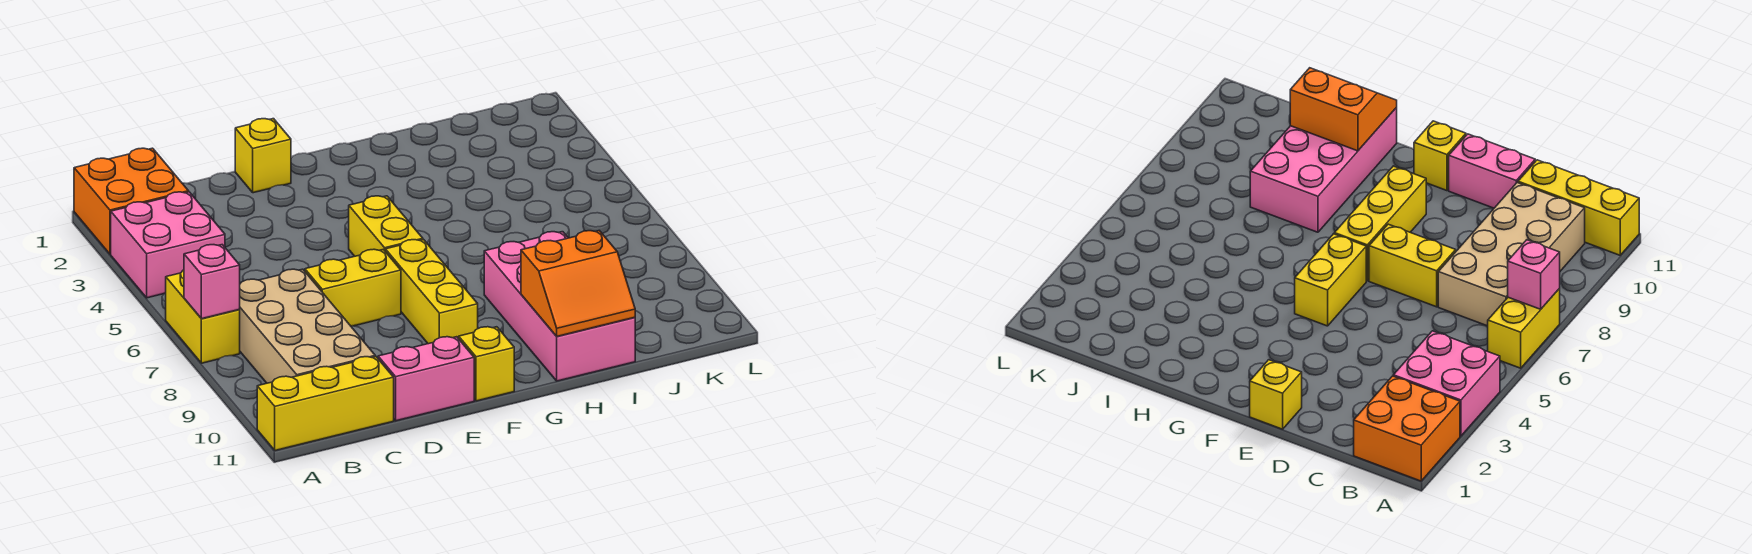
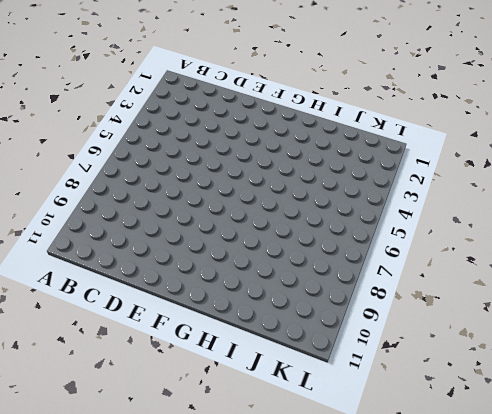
none -> orange 2x2 brick [74,148,189,254]
none -> pink 2x2 brick [111,192,225,298]
none -> yellow 1x2 brick [166,270,240,363]

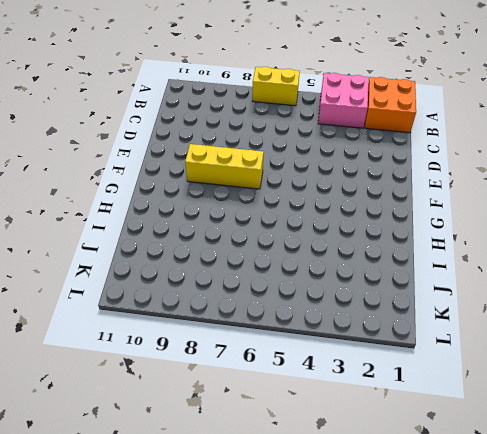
none -> yellow 1x3 brick [257,357,394,451]
none -> tan 2x4 brick [240,269,375,383]
none -> yellow 1x2 brick [305,249,401,326]

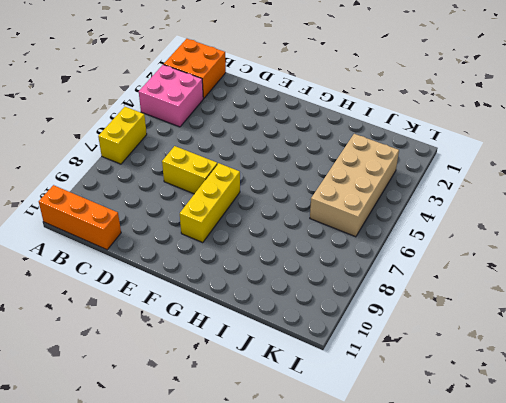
orange 1x3 brick [39,185,121,250] -> yellow 1x3 brick [257,357,394,451]
tan 2x4 brick [310,134,399,237] -> tan 2x4 brick moved to [240,269,375,383]
none -> pink 1x2 brick [378,337,474,421]
none -> yellow 1x1 brick [235,119,291,193]
none -> yellow 1x2 brick [349,196,423,256]

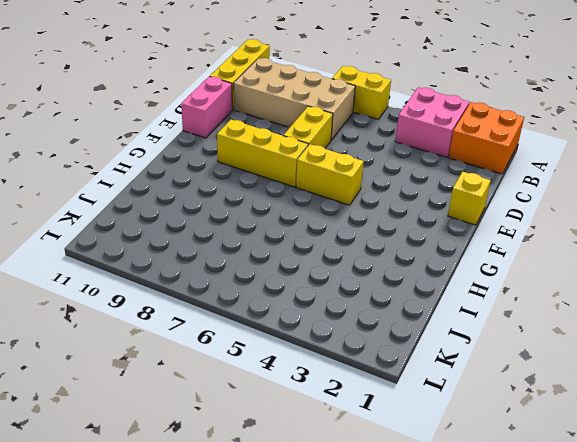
none -> yellow 1x1 brick [459,327,514,401]
none -> pink 2x4 brick [484,232,635,381]
none -> pink 1x1 brick [184,245,240,319]

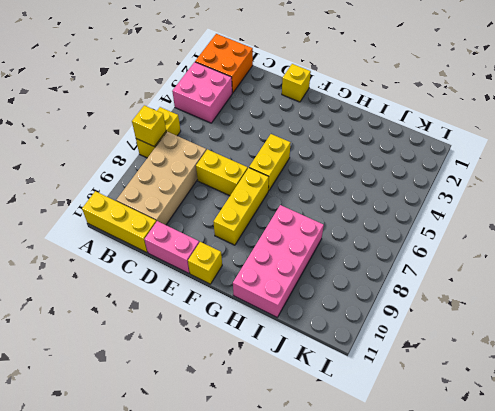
yellow 1x1 brick [132,105,166,147] -> pink 1x1 brick [184,245,240,319]
none -> orange 2x2 slope [521,231,635,336]

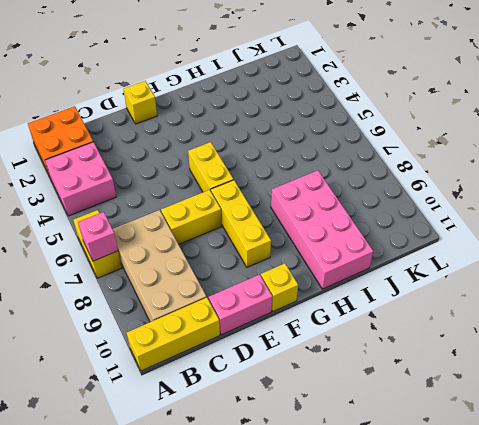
none -> orange 2x2 slope [521,231,635,336]

